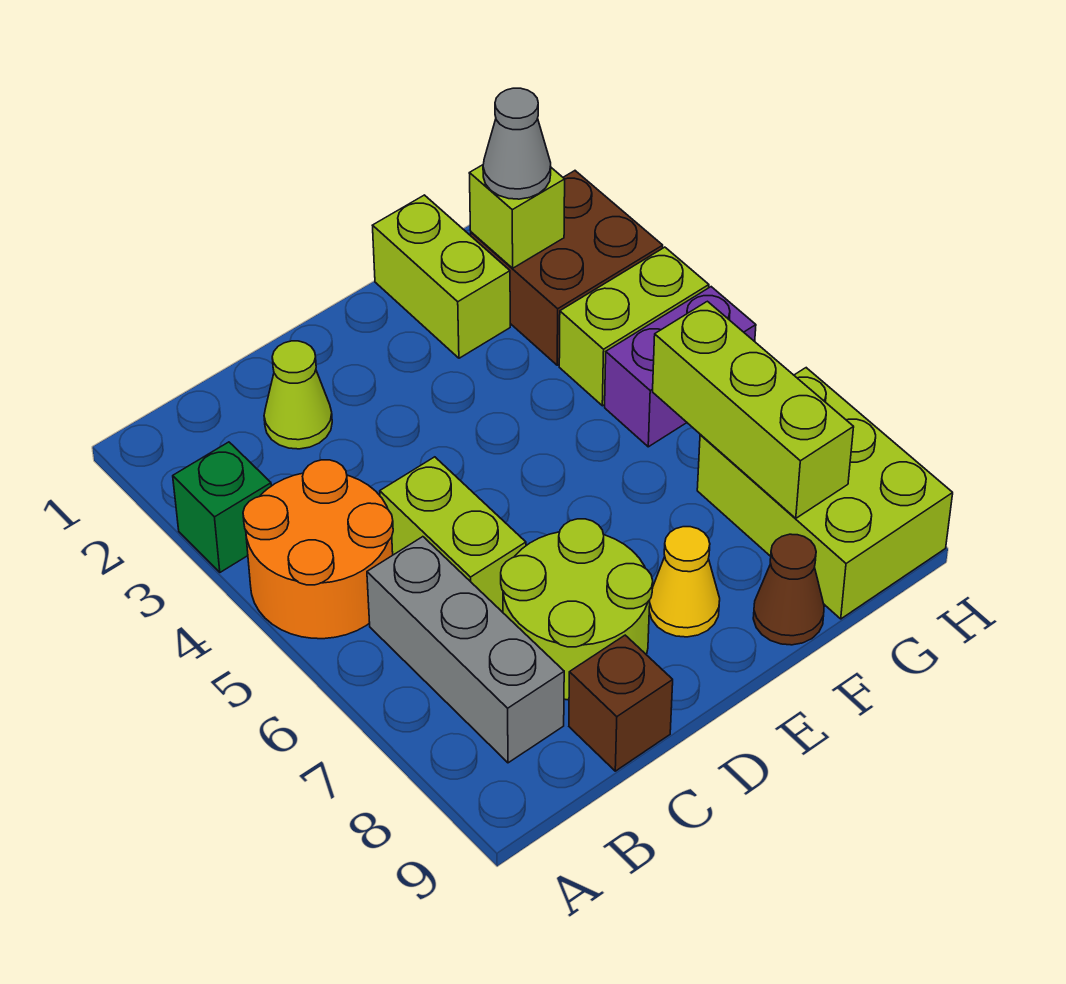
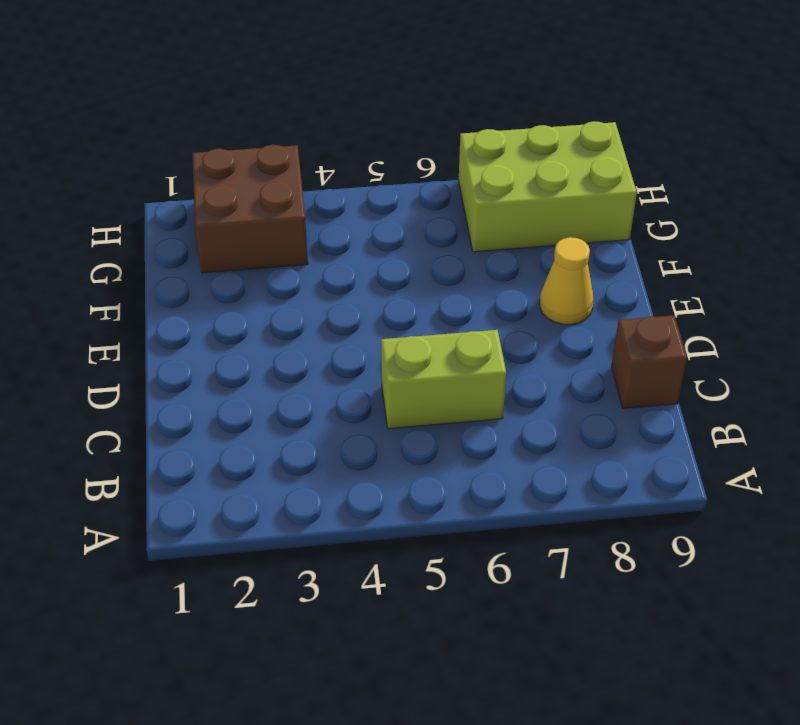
none -> green 1x1 brick [173,442,271,572]
none -> orange 2x2 round brick [243,460,393,639]
none -> grey 1x3 brick [367,537,564,763]

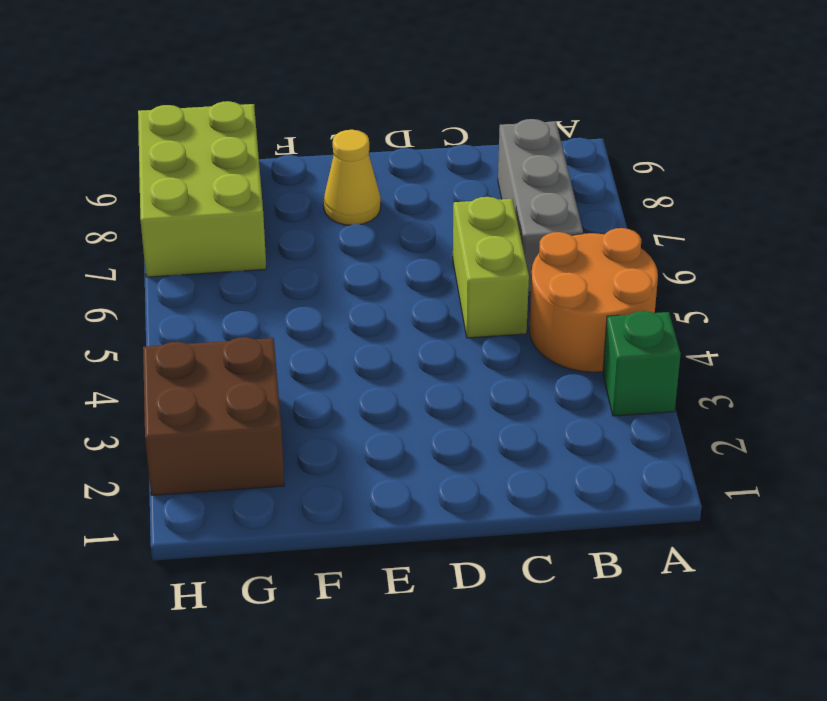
none -> lime 1x1 cone [264,341,332,449]
none -> lime 2x2 round brick [501,519,653,700]
none -> brown 1x1 brick [569,635,673,771]

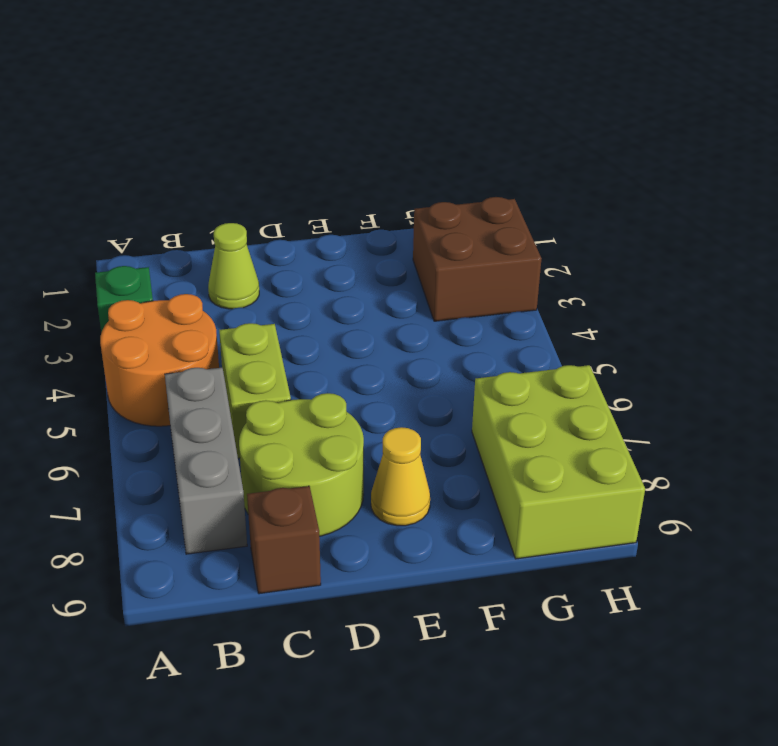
none -> lime 1x2 brick [372,195,510,358]
none -> brown 1x1 cone [753,534,824,645]
none -> lime 1x2 brick [559,247,709,406]

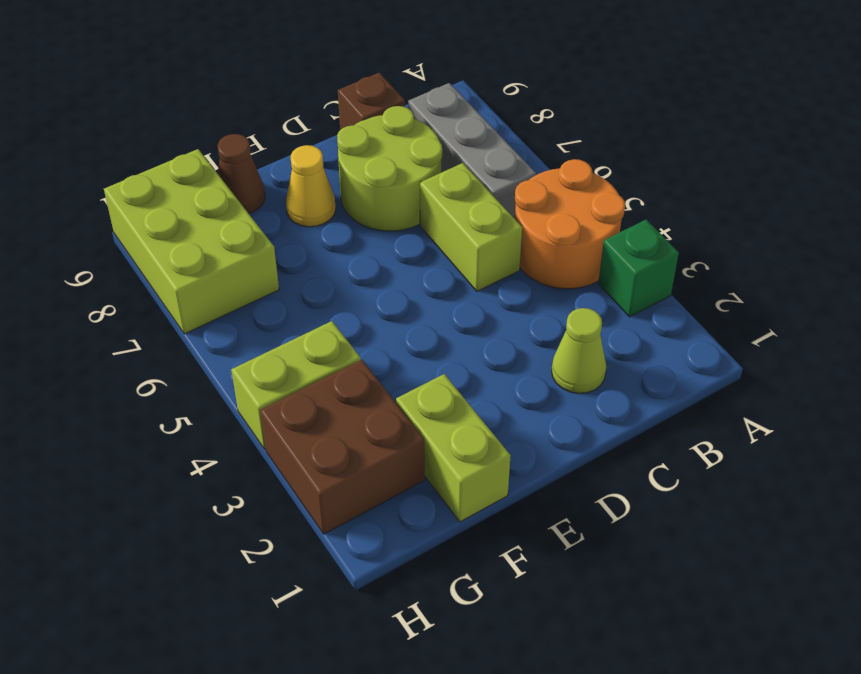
none -> purple 1x2 brick [605,287,756,447]
none -> lime 1x1 brick [469,165,565,268]
none -> lime 1x3 brick [653,301,854,518]

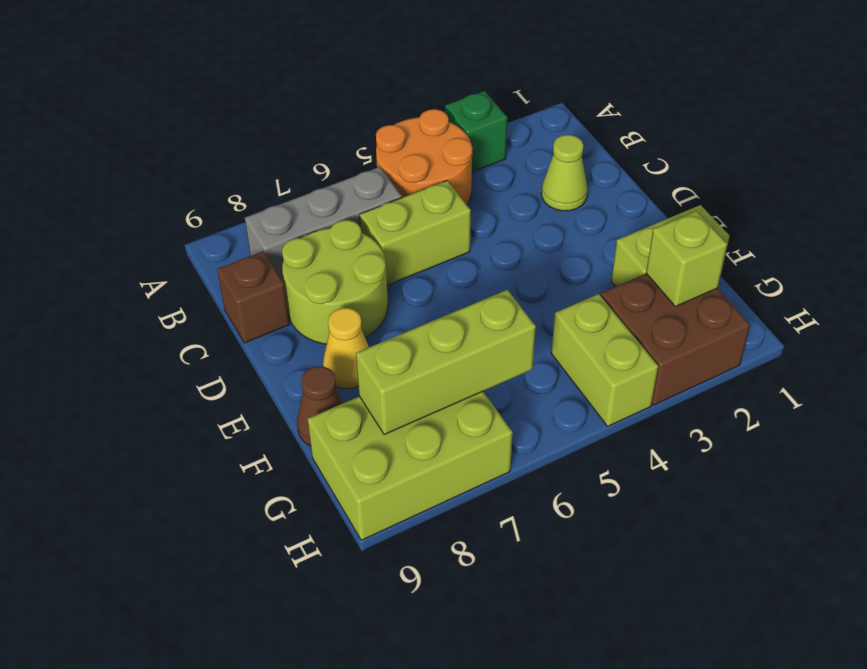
none -> purple 1x2 brick [605,287,756,447]
none -> grey 1x1 cone [483,88,551,199]

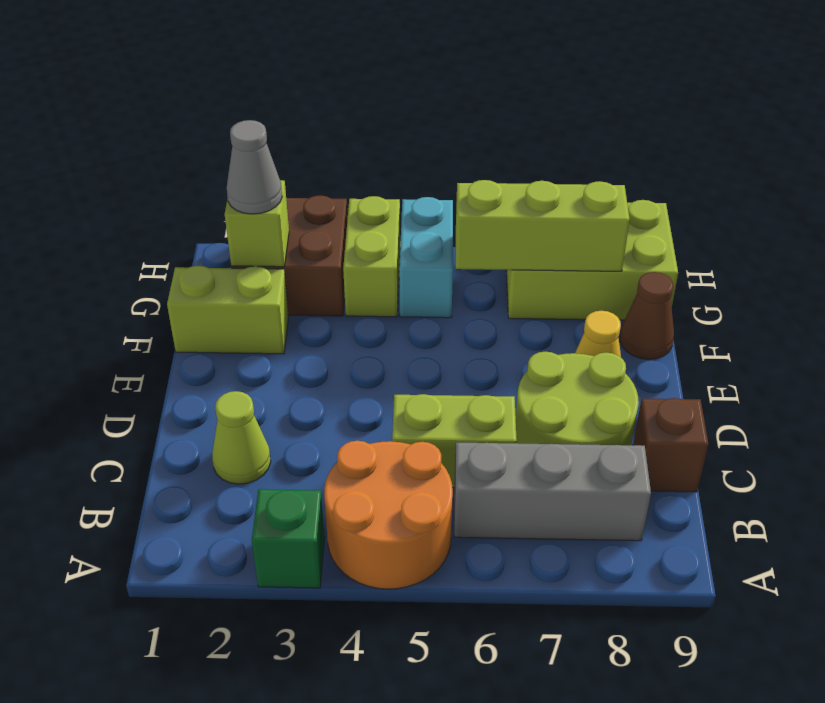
cyan 1x2 brick [399,197,453,318] -> purple 1x2 brick [605,287,756,447]

